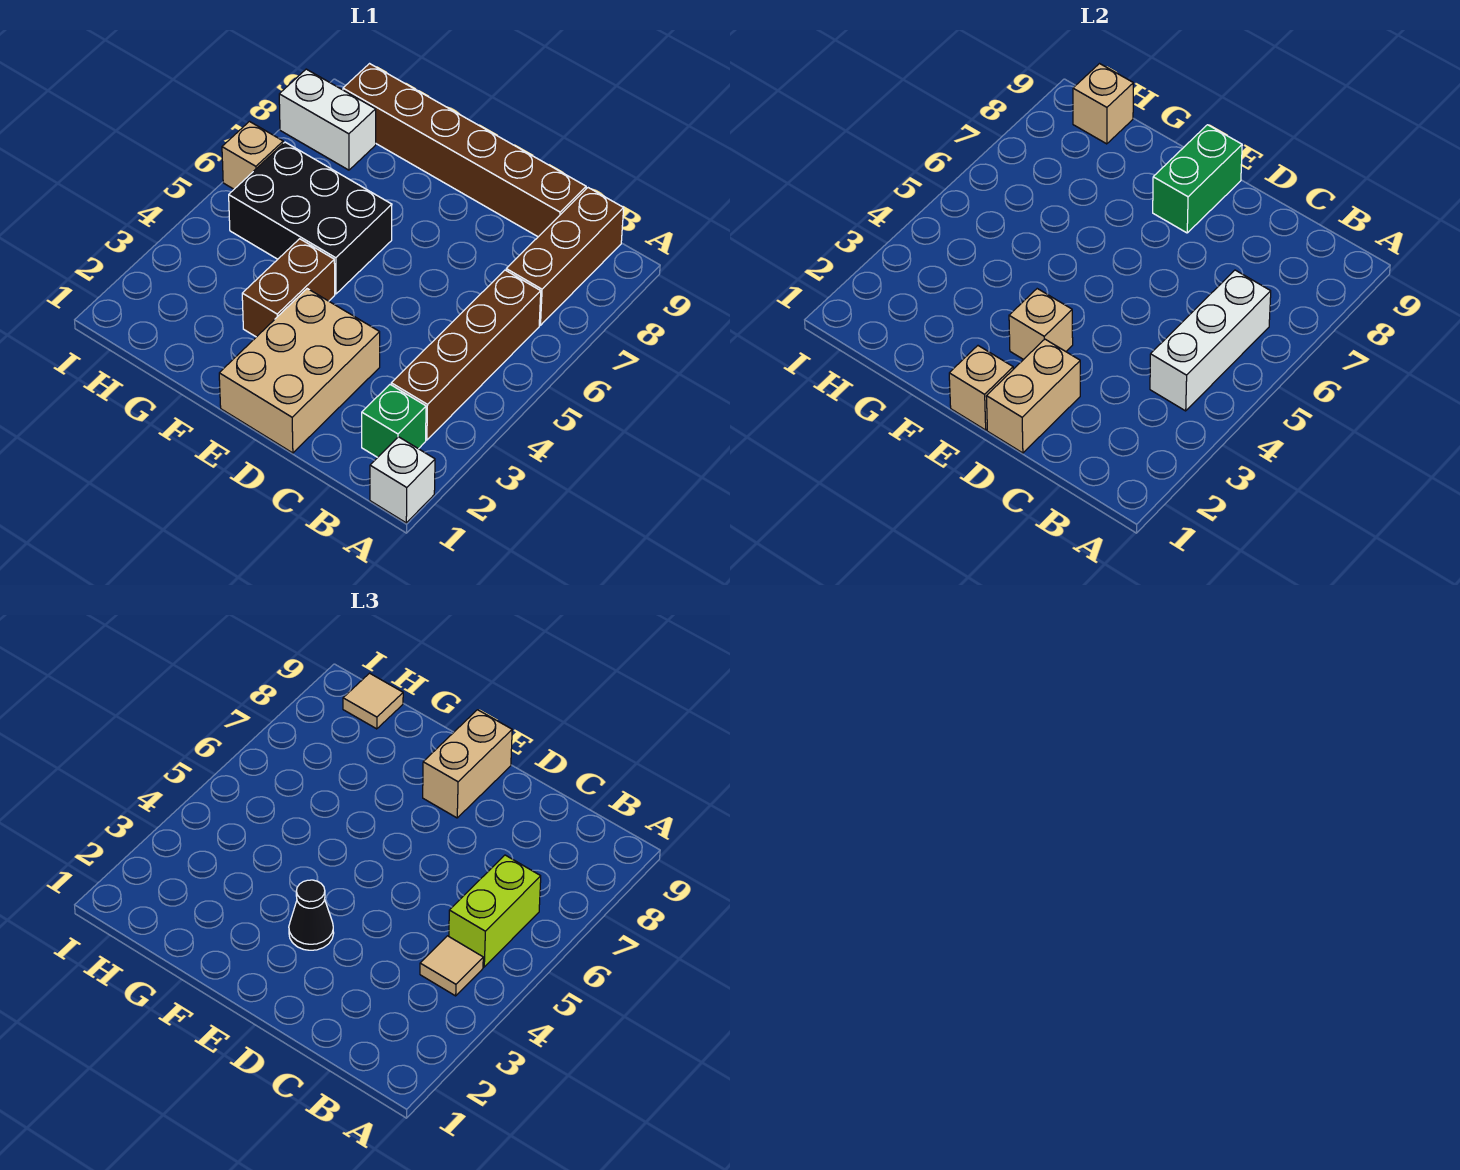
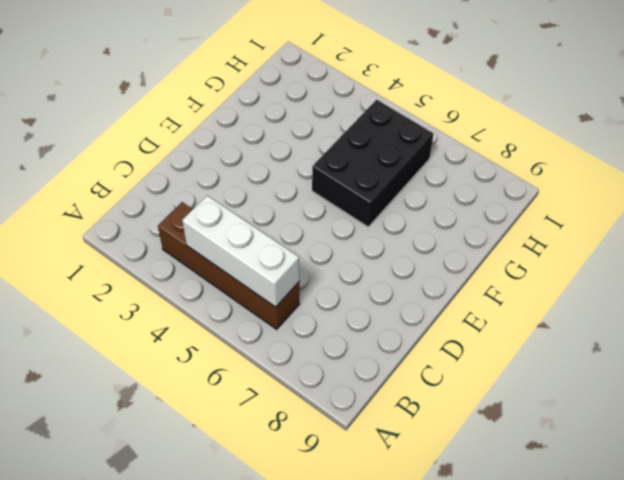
none -> white 1x1 brick [370,437,435,523]
none -> green 1x1 brick [362,385,426,457]
none -> brown 1x3 brick [506,188,624,325]

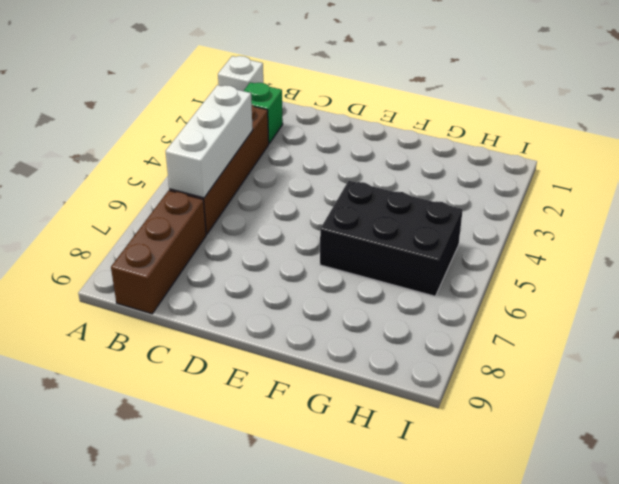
none -> brown 1x6 brick [343,64,586,237]
none -> tan 2x3 brick [219,289,380,453]
none -> brown 1x2 brick [242,239,335,337]

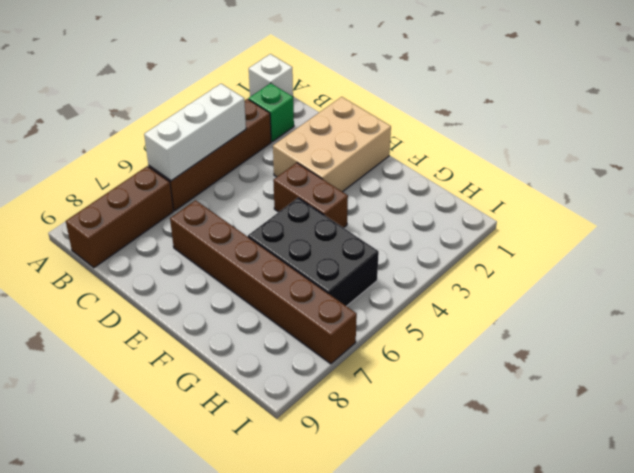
brown 1x6 brick [170,200,357,364] -> brown 1x6 brick moved to [343,64,586,237]
brown 1x2 brick [273,163,348,228] -> brown 1x2 brick turned to [242,239,335,337]
none -> white 1x2 brick [279,69,376,170]
none -> tan 1x1 brick [222,122,283,189]
none -> tan 1x2 brick [986,339,1080,453]

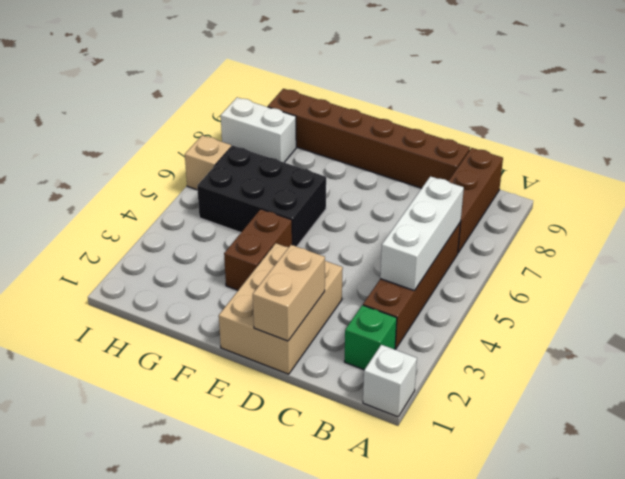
none -> tan 1x1 brick [949,346,1013,430]
none -> tan 1x1 brick [1009,289,1073,360]
none -> green 1x2 brick [1153,125,1242,233]

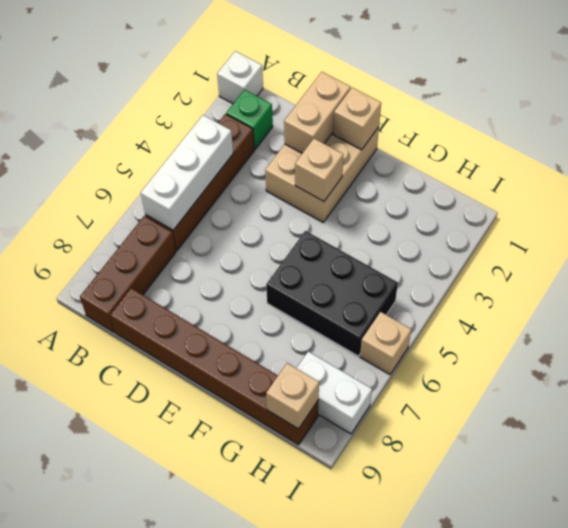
none -> brown 1x2 brick [242,239,335,337]
none -> green 1x2 brick [1153,125,1242,233]
none -> tan 1x1 tile [420,936,483,996]

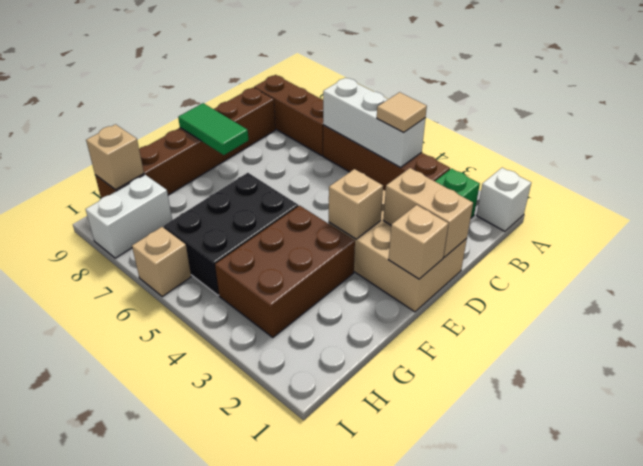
green 1x2 tile [178,103,248,155] -> green 1x2 brick [1153,125,1242,233]
brown 2x3 brick [215,206,355,338] -> brown 1x2 brick [242,239,335,337]
none -> lime 1x2 brick [449,855,541,967]
none -> black 1x1 cone [289,880,334,950]
none -> tan 1x2 brick [423,710,512,818]

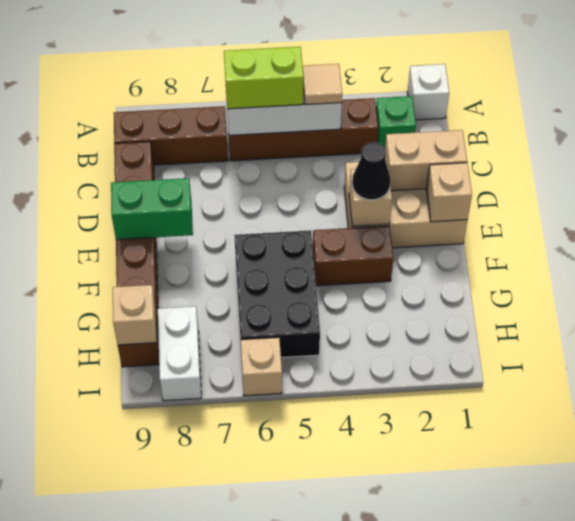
none -> tan 1x2 brick [423,710,512,818]
none -> tan 1x1 tile [343,673,403,729]

